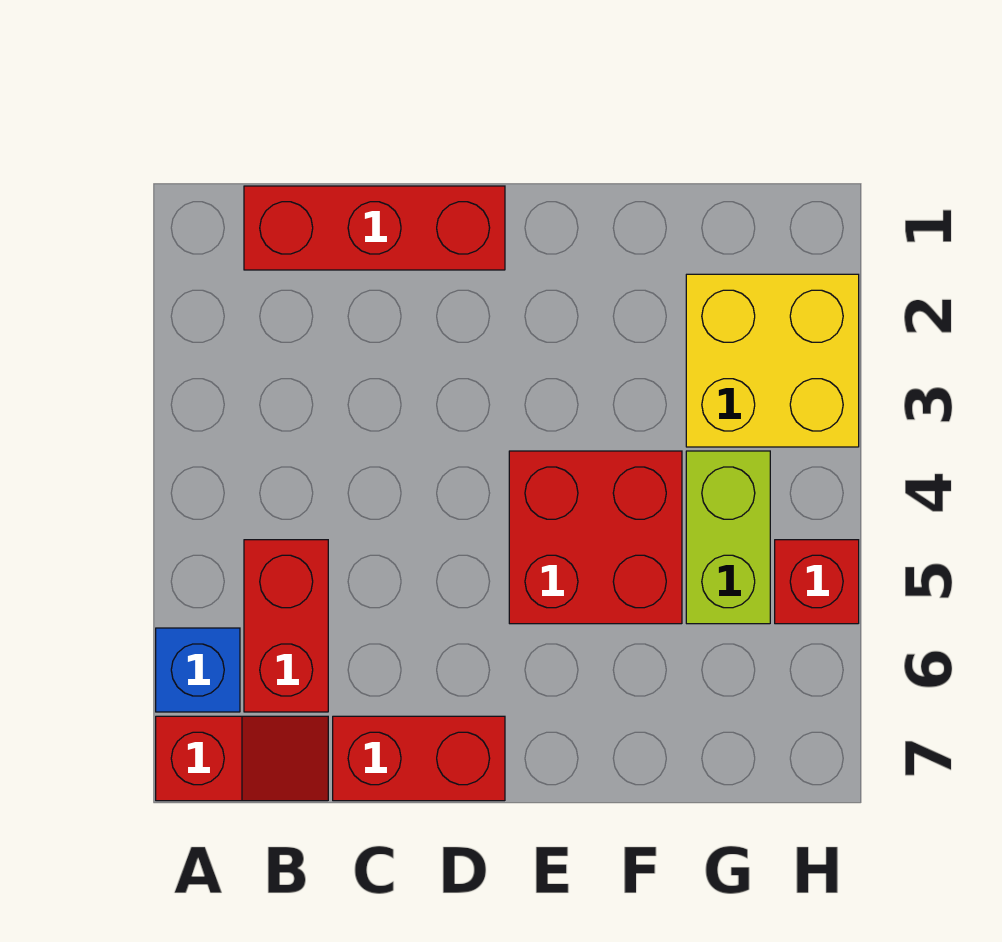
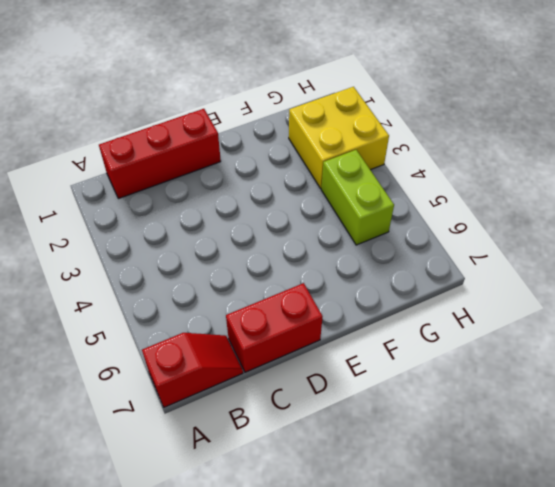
none -> blue 1x1 brick [156,628,240,712]
none -> red 1x2 brick [244,540,328,712]

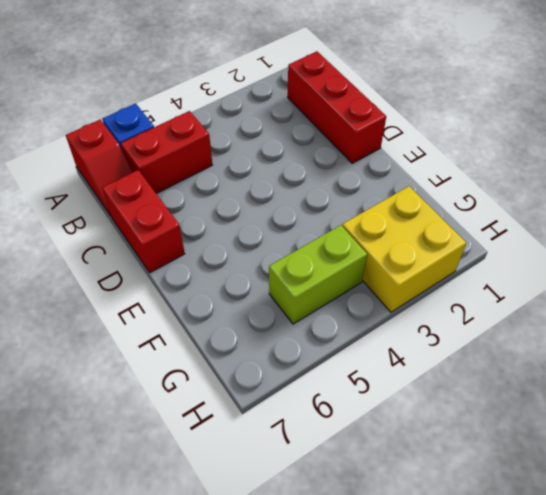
none -> red 2x2 brick [509,451,682,624]
none -> red 1x1 brick [775,540,859,624]

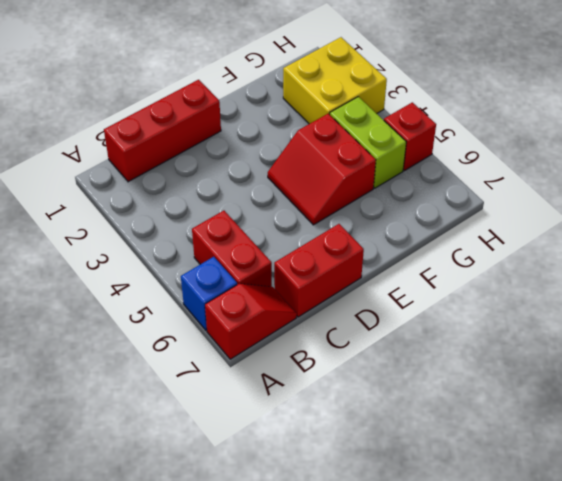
red 2x2 slope [268,114,376,225] -> red 2x2 brick [509,451,682,624]

